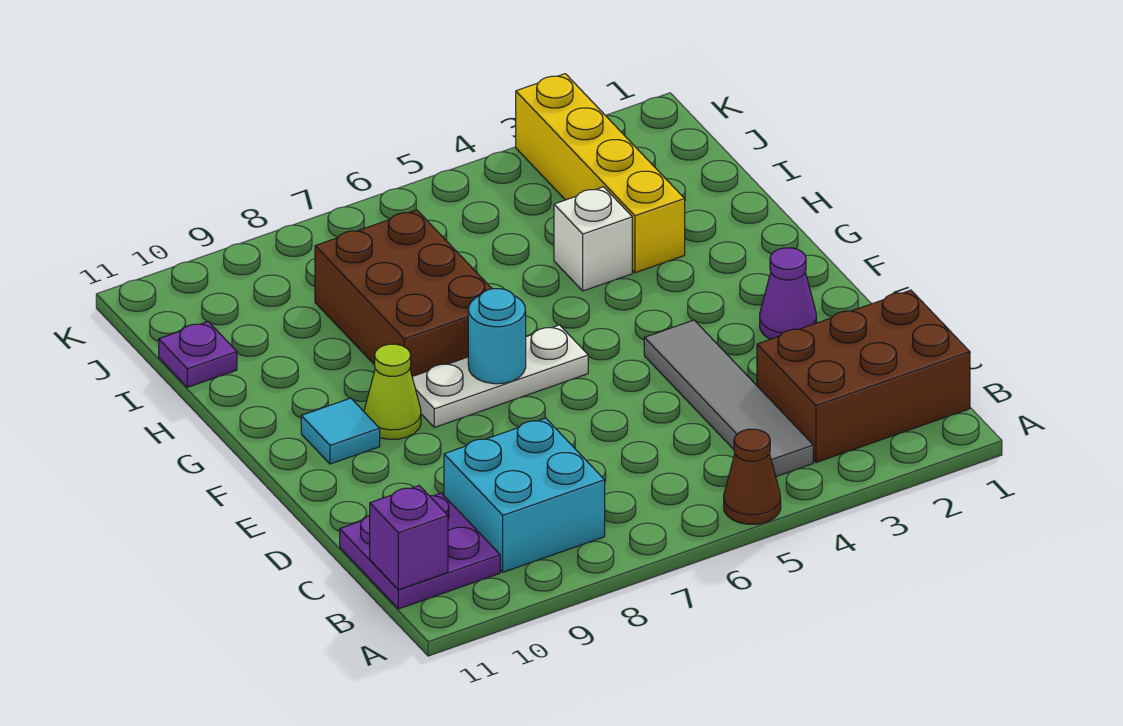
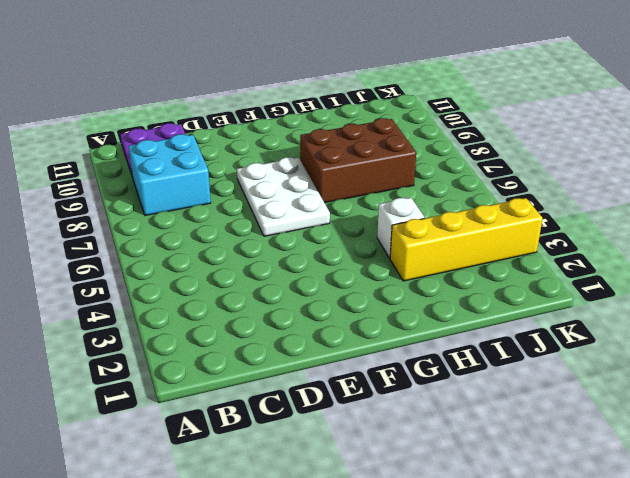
white 2x3 plate [237,157,330,236] -> white 1x3 plate [412,325,588,427]
none -> brown 1x1 cone [724,429,781,524]
none -> brown 2x3 brick [757,290,970,463]
none -> grey 1x4 tile [644,320,813,477]

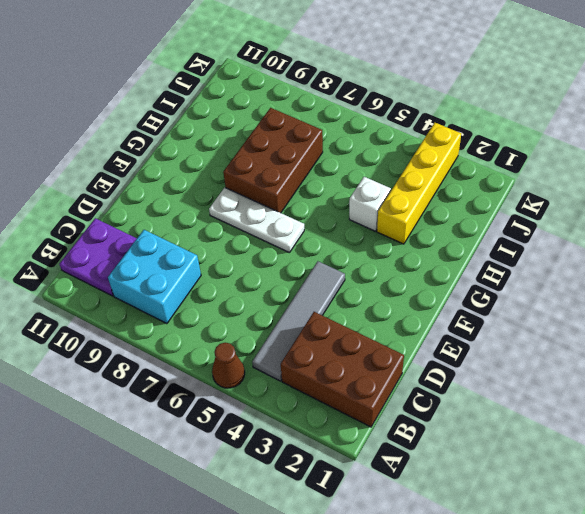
none -> purple 1x1 cone [760,248,817,339]
none -> lime 1x1 cone [364,344,421,439]
none -> cyan 1x1 tile [301,398,380,464]

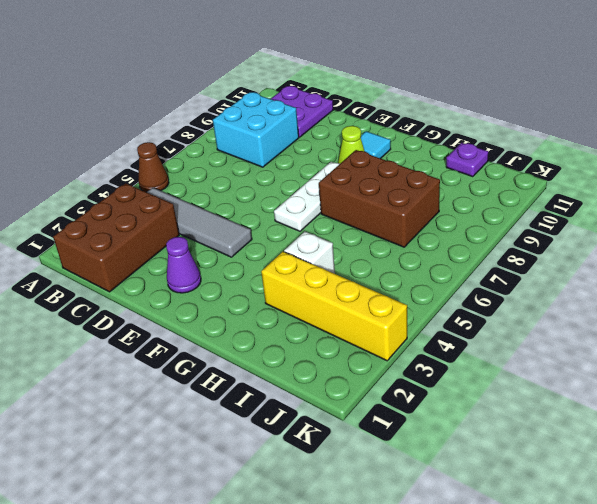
none -> purple 1x1 brick [370,486,448,590]
none -> cyan 1x1 round brick [468,289,526,384]

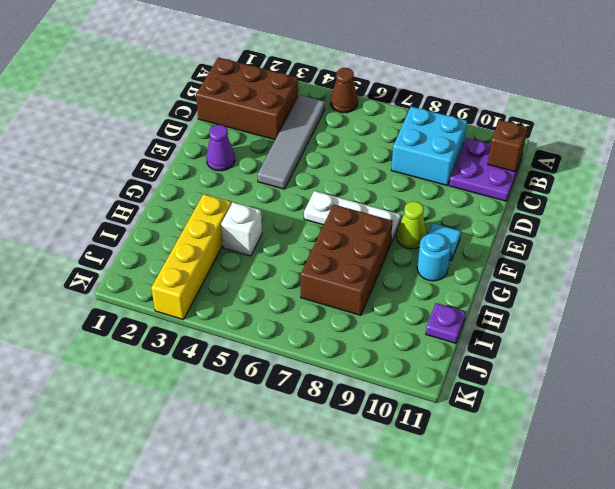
brown 1x1 brick [488,120,527,172] -> purple 1x1 brick [370,486,448,590]
cyan 1x1 round brick [417,233,451,281] -> cyan 1x1 round brick moved to [468,289,526,384]

